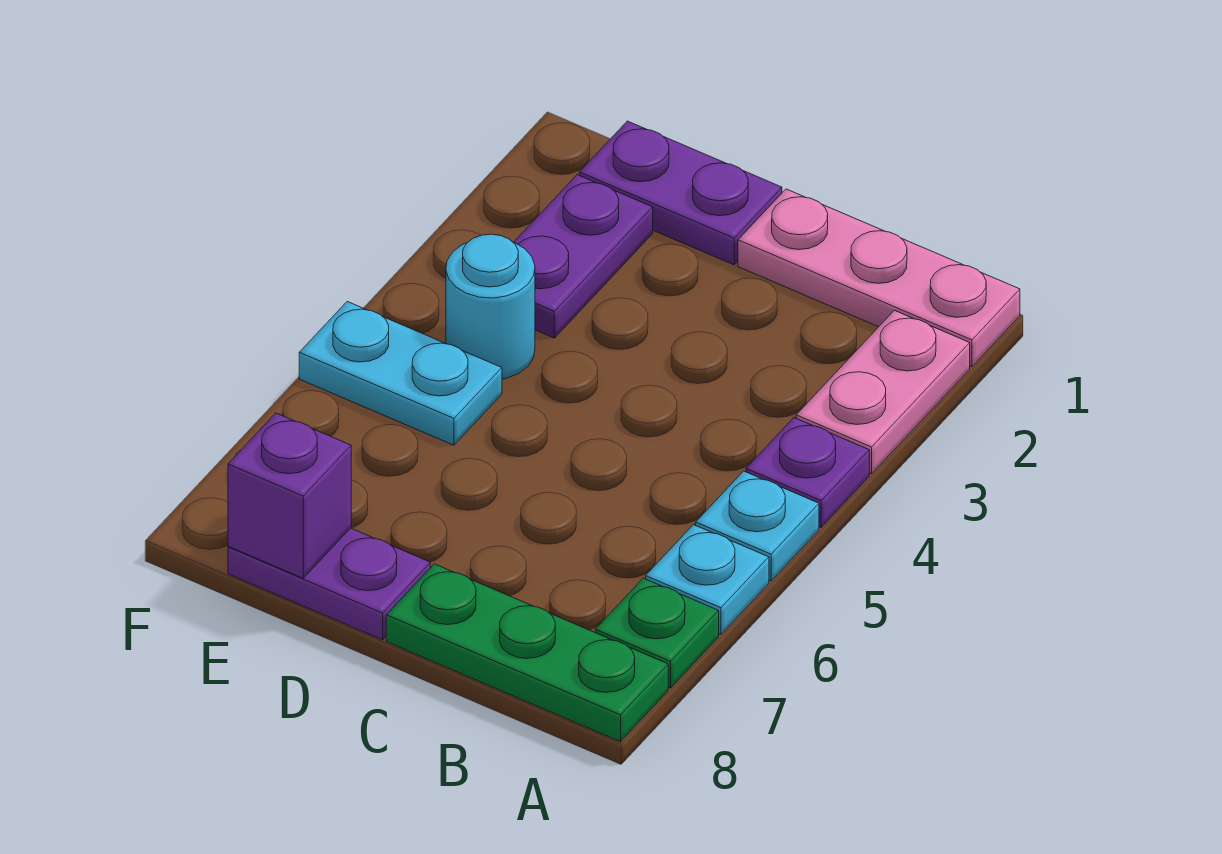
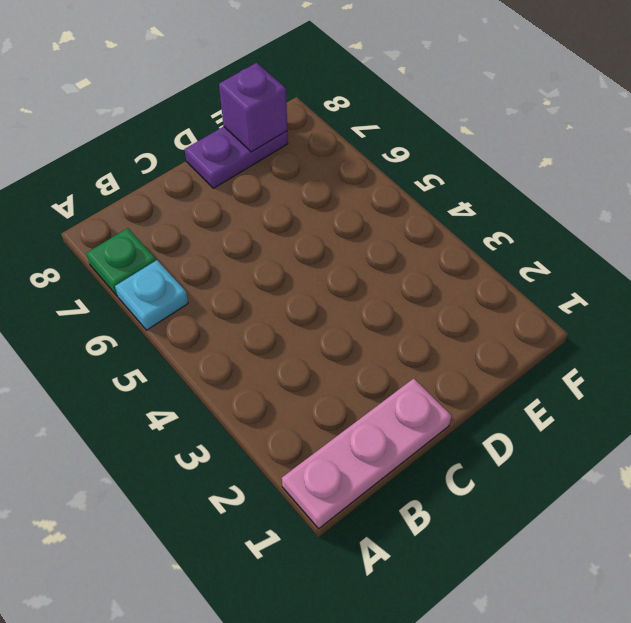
none -> pink 1x2 plate [796,310,970,474]
none -> purple 1x1 plate [746,418,869,527]
none -> cyan 1x1 plate [696,471,819,581]

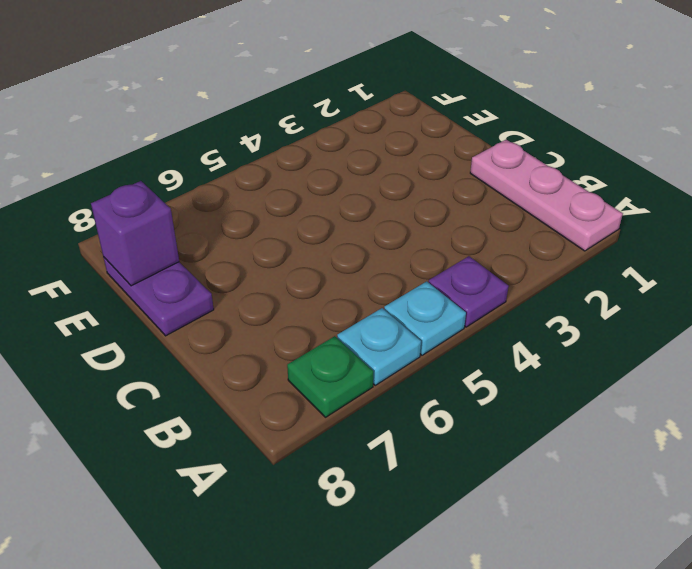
none -> pink 1x2 plate [796,310,970,474]
none -> green 1x3 plate [386,564,668,742]
none -> purple 1x2 plate [579,121,782,265]

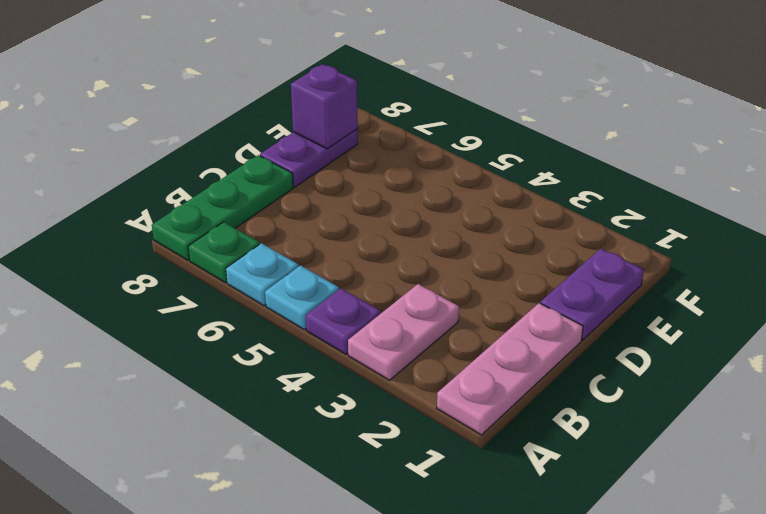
pink 1x2 plate [348,284,459,380] -> pink 1x2 plate turned to [796,310,970,474]
none -> purple 1x2 plate [514,175,653,338]
none -> cyan 1x1 round brick [446,234,535,379]
none -> cyan 1x2 plate [299,302,502,445]

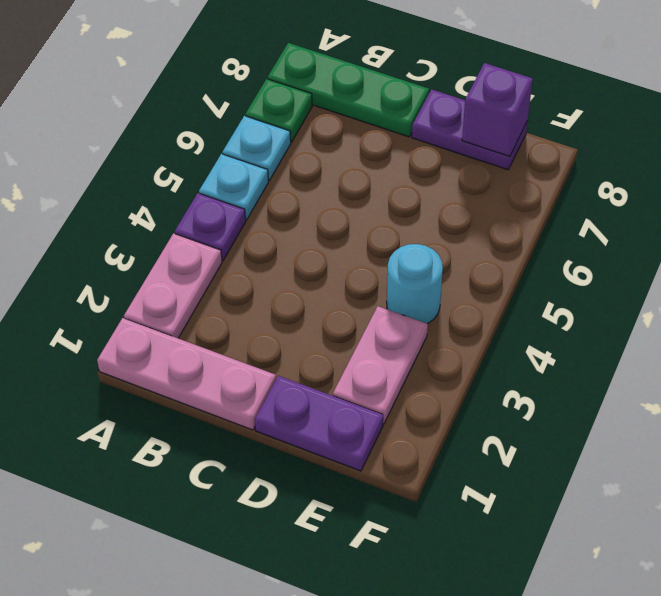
pink 1x2 plate [333,306,428,424] -> purple 1x2 plate [514,175,653,338]
none -> cyan 1x2 plate [299,302,502,445]

